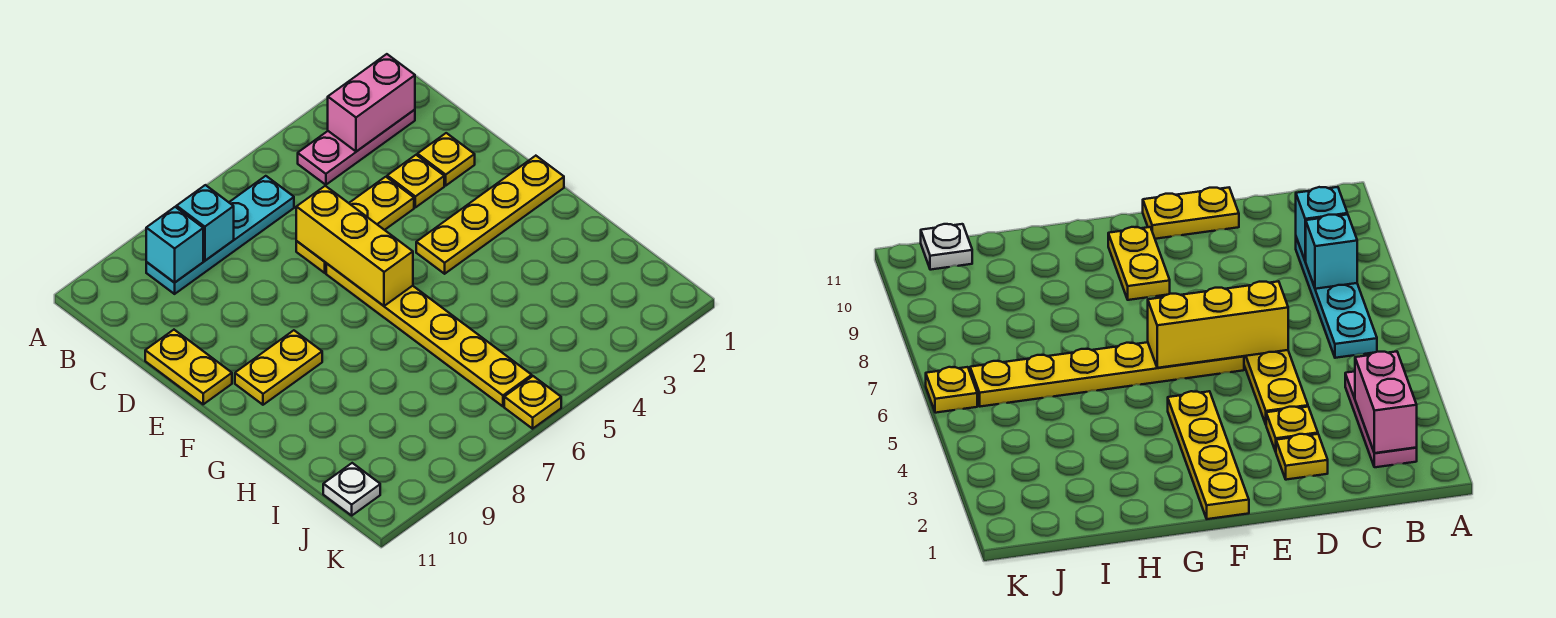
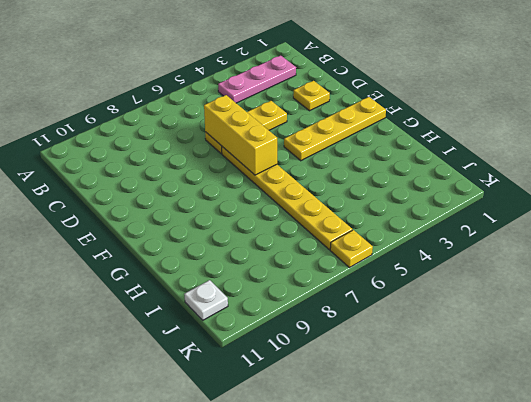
none -> cyan 1x4 plate [146,176,294,294]
none -> yellow 1x1 plate [387,155,444,207]
none -> yellow 1x2 plate [145,330,232,404]

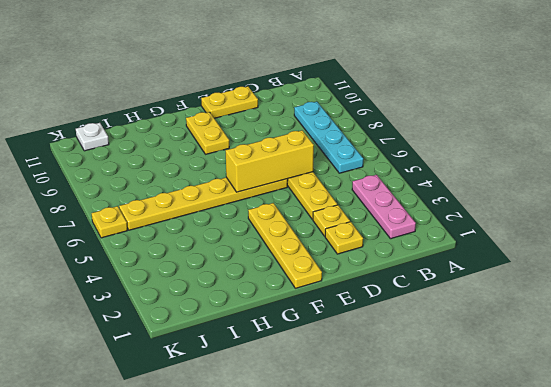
none -> pink 1x2 brick [328,54,415,152]
none -> cyan 1x1 brick [177,185,234,261]
none -> cyan 1x1 brick [146,207,203,283]

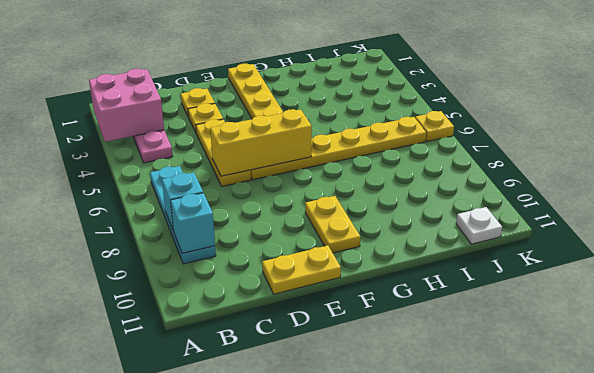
pink 2x2 brick [89,69,164,142] -> pink 1x2 brick [328,54,415,152]

